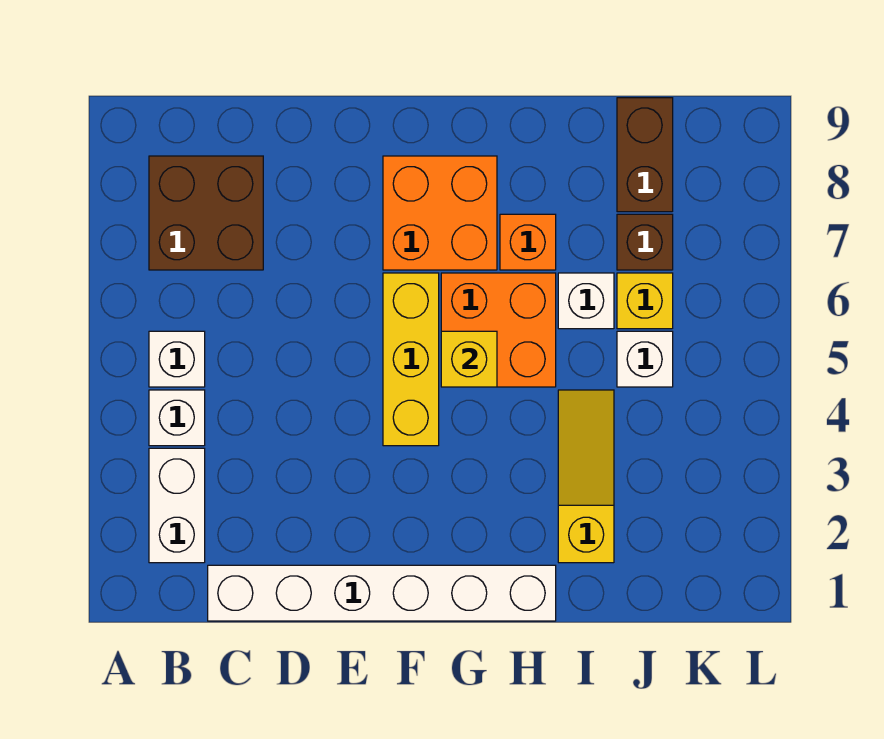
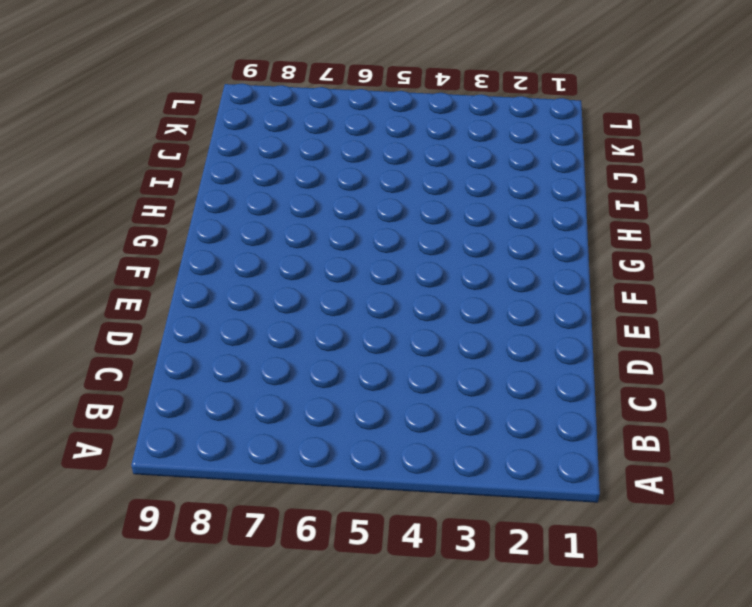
none -> white 1x2 brick [149,448,205,563]
none -> white 1x1 brick [149,390,205,446]
none -> white 1x1 brick [149,331,205,387]

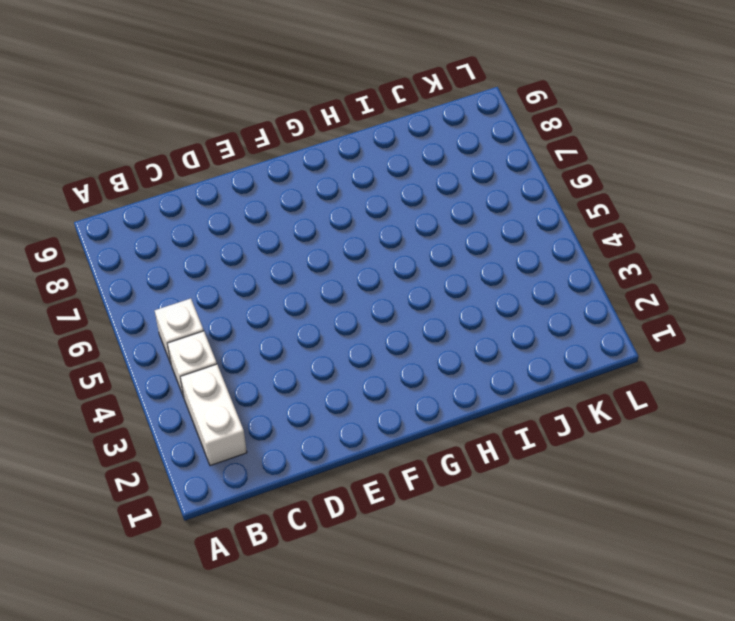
none -> brown 2x2 brick [149,156,263,270]
none -> white 1x6 brick [208,565,556,621]
none -> yellow 1x3 brick [383,273,439,446]

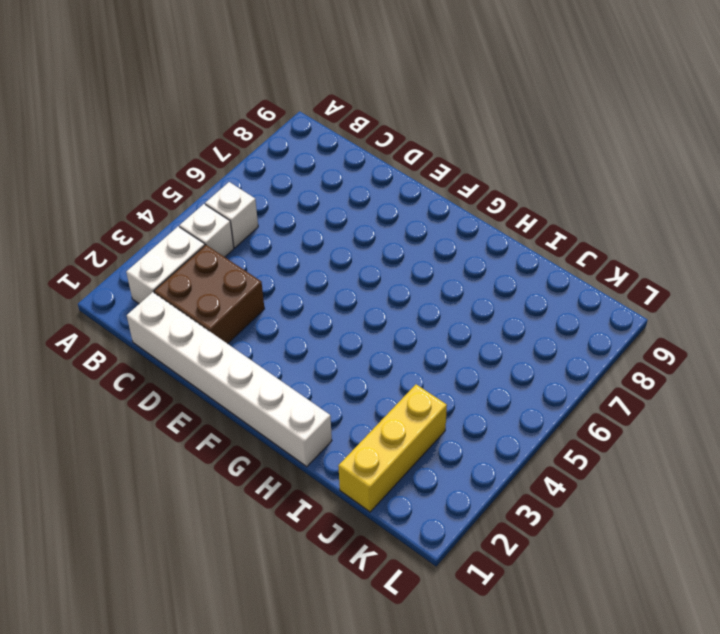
brown 2x2 brick [154,245,264,344] -> brown 2x2 brick moved to [149,156,263,270]
yellow 1x3 brick [338,384,447,512] -> yellow 1x3 brick moved to [383,273,439,446]
none -> orange 2x2 brick [383,156,497,270]
none -> orange 2x2 brick [441,273,556,387]
none -> orange 1x1 brick [500,214,556,270]

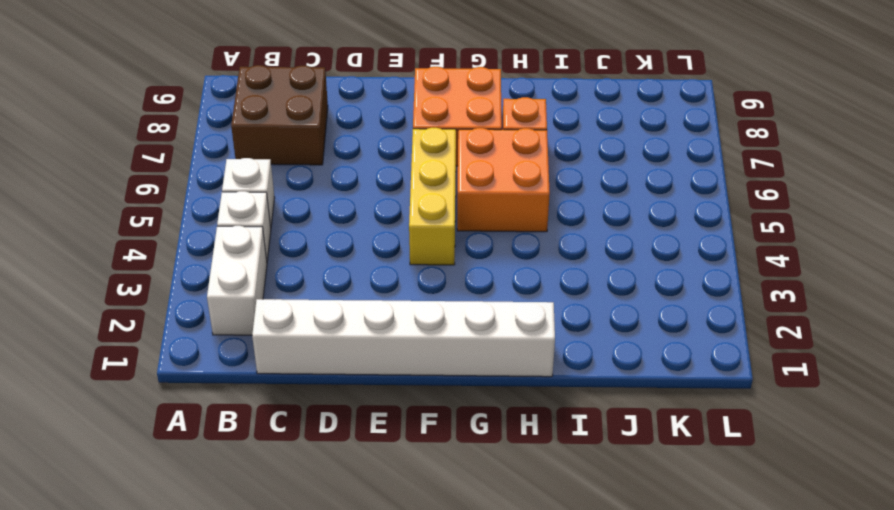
none -> yellow 1x3 slope [558,390,614,563]
none -> white 1x1 brick [558,273,614,329]
none -> white 1x1 brick [617,331,673,387]

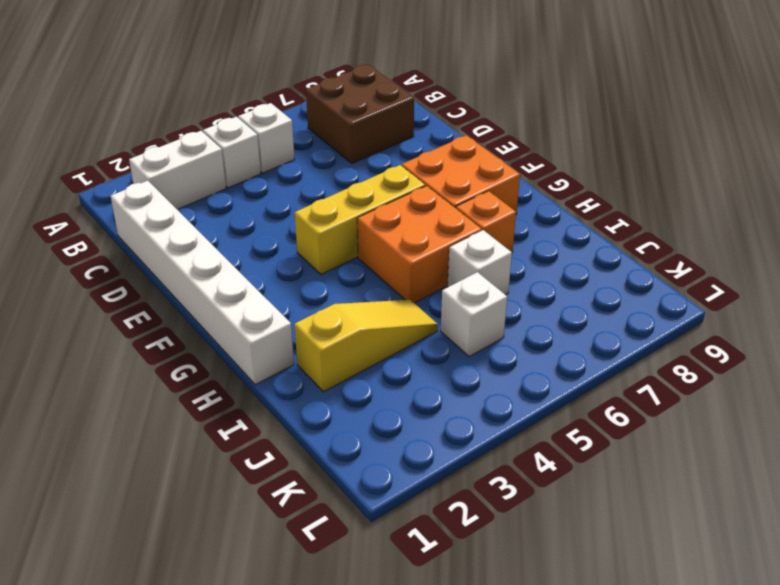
none -> yellow 1x1 brick [617,273,673,329]
none -> brown 1x1 brick [617,214,673,270]
none -> brown 1x2 brick [617,98,673,212]

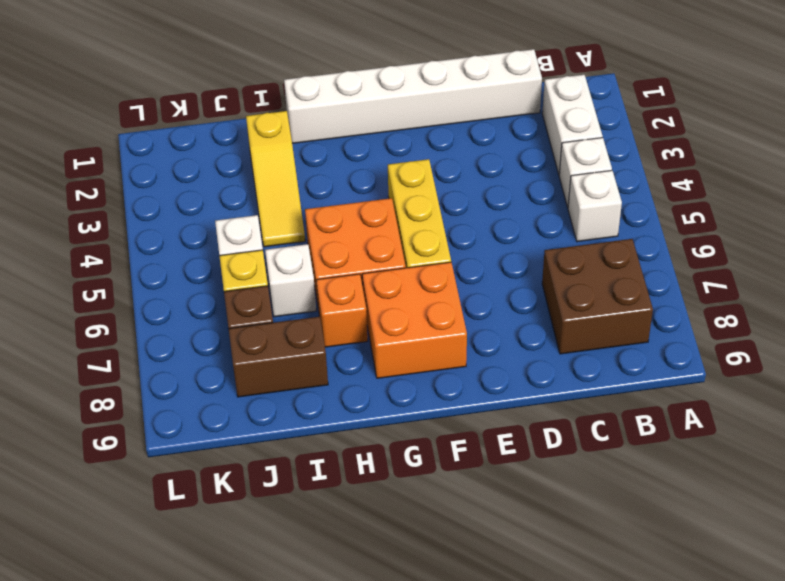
brown 1x2 brick [229,317,328,397] -> brown 1x2 brick turned to [617,98,673,212]
none -> yellow 1x1 brick [441,331,497,387]

